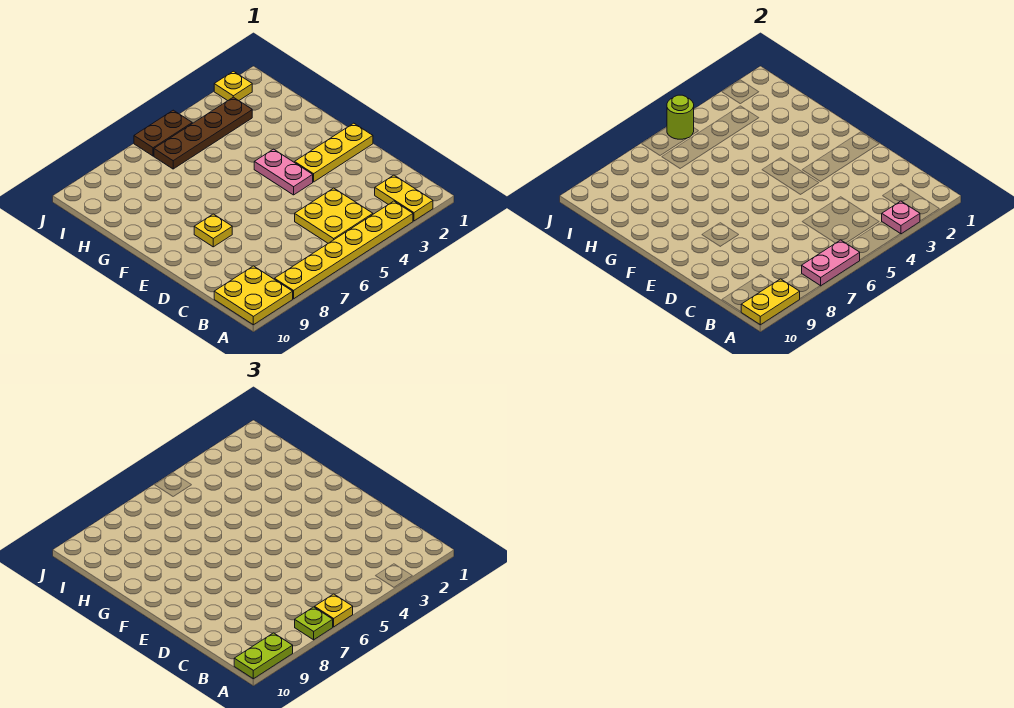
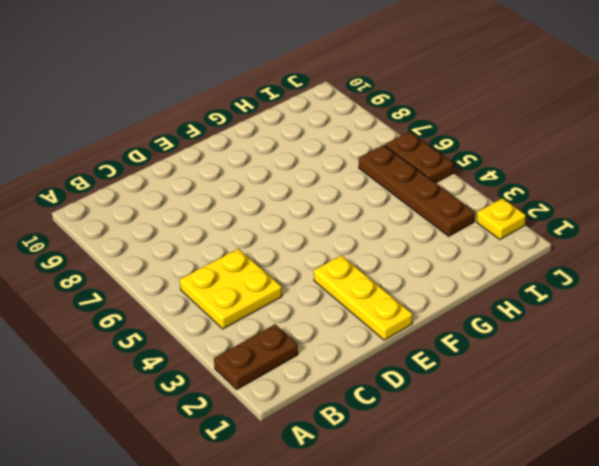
brown 1x2 plate [214,324,298,389] -> yellow 1x2 plate [375,175,433,221]
none -> yellow 1x6 plate [274,201,413,299]
none -> yellow 2x2 plate [214,266,293,325]
none -> pink 1x2 plate [254,149,313,195]

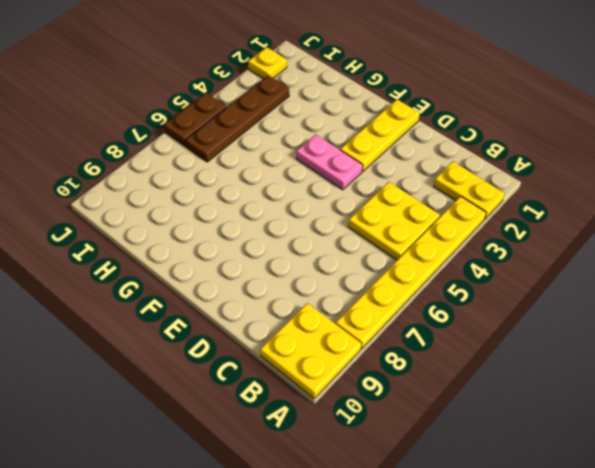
none -> yellow 1x1 plate [194,214,232,247]
none -> pink 1x1 plate [882,201,920,234]
none -> pink 1x2 plate [802,240,860,286]

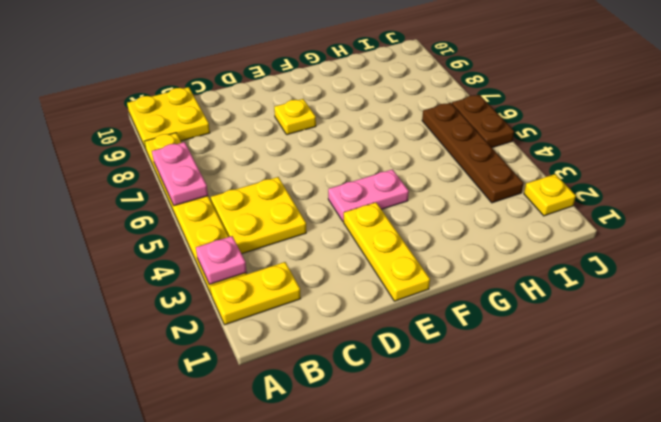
none -> yellow 1x2 plate [741,279,800,325]
none -> lime 1x1 round brick [667,95,694,139]
none -> yellow 1x1 plate [315,594,353,627]

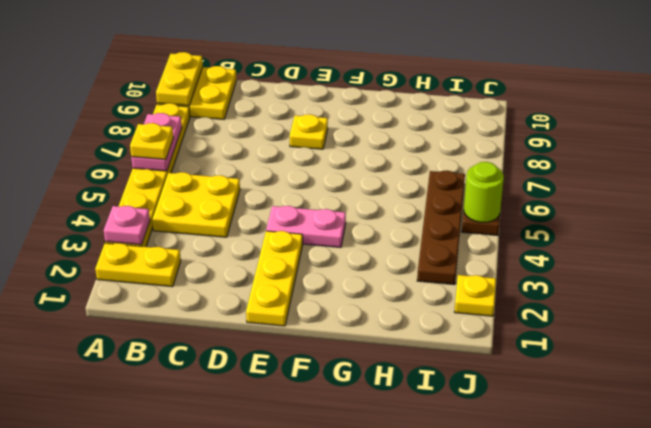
none -> lime 1x1 plate [295,607,333,640]
none -> lime 1x2 plate [234,633,293,679]

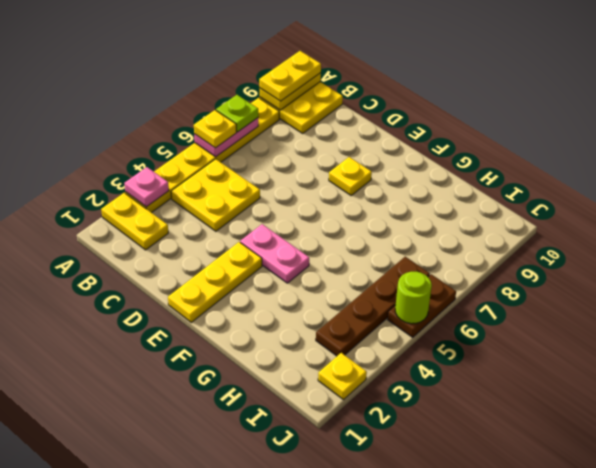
yellow 1x2 plate [259,51,321,101] -> lime 1x2 plate [234,633,293,679]

